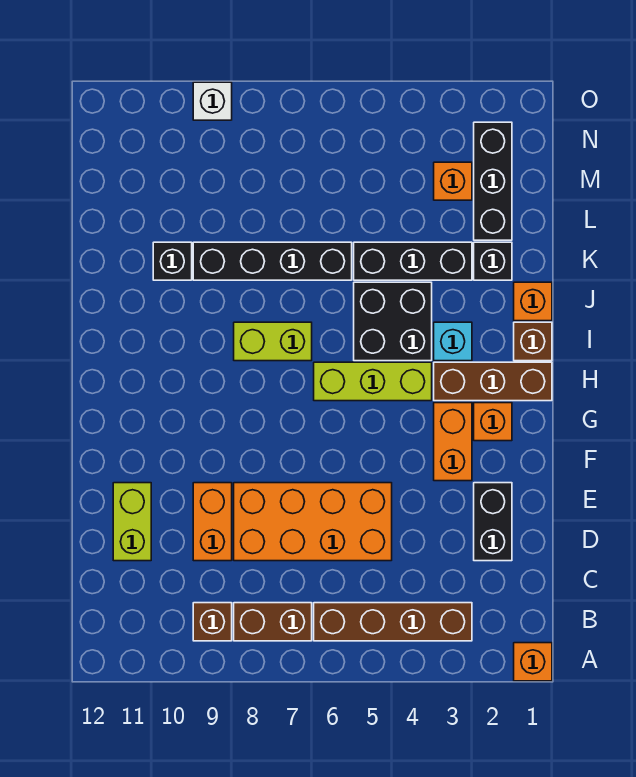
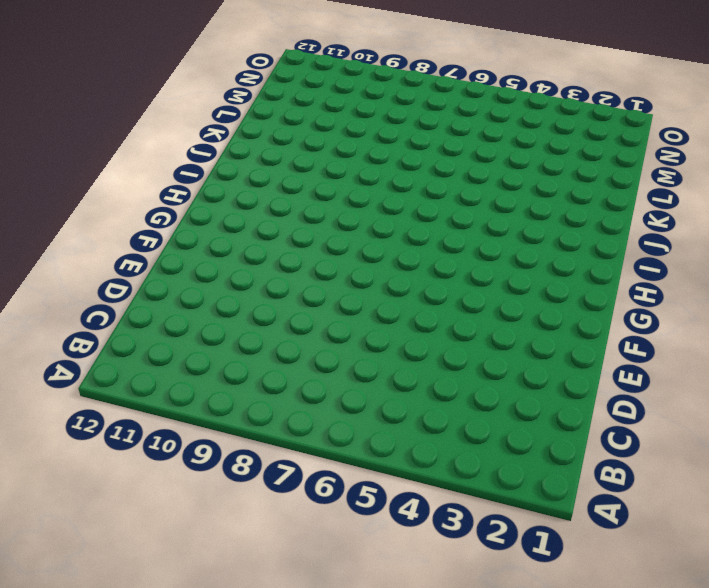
none -> orange 1x1 brick [514,643,552,681]
none -> brown 1x4 brick [314,603,472,641]
none -> brown 1x2 brick [234,603,312,641]

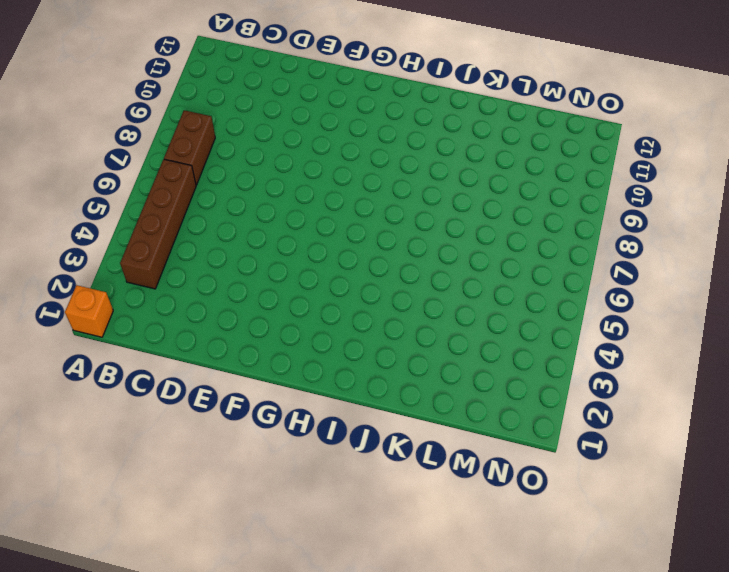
none -> brown 1x1 brick [193,603,232,641]
none -> black 1x2 brick [474,483,512,561]
none -> orange 2x4 brick [234,483,392,561]

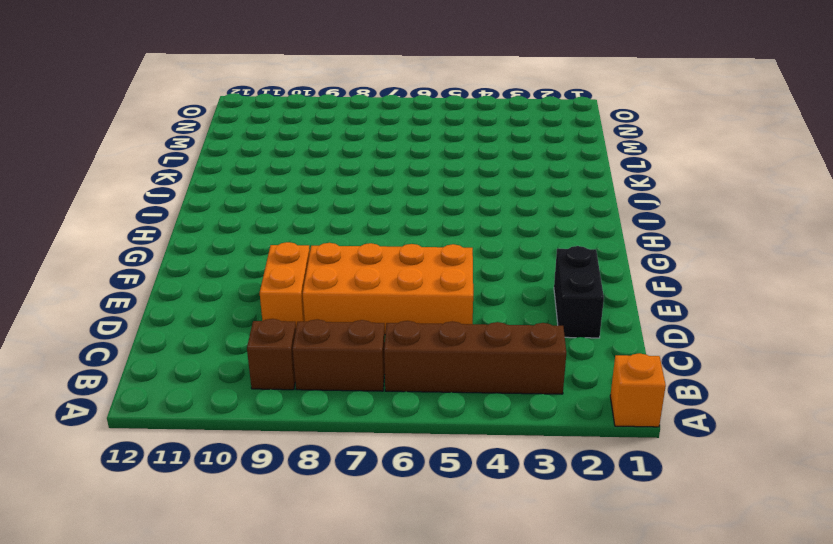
none -> lime 1x2 brick [113,483,151,561]
none -> orange 1x2 brick [434,403,472,481]
none -> orange 1x1 brick [474,403,512,441]

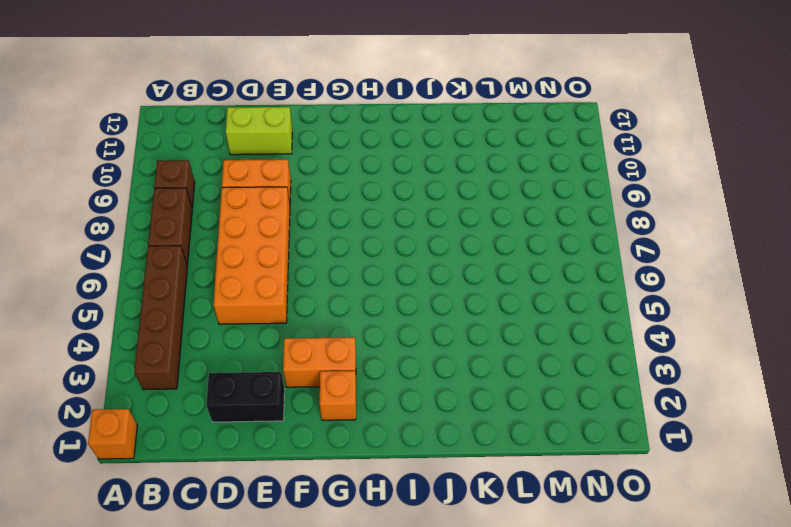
none -> brown 1x3 brick [434,362,552,401]
none -> lime 1x3 brick [314,362,432,401]
none -> brown 1x1 brick [514,322,552,361]

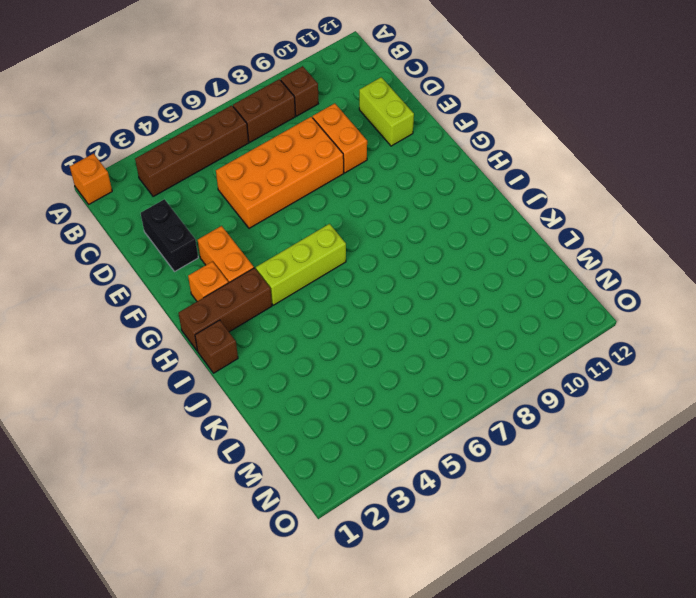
none -> cyan 1x1 brick [434,322,472,361]
none -> black 2x2 brick [354,282,432,361]
none -> lime 1x2 brick [234,322,312,361]

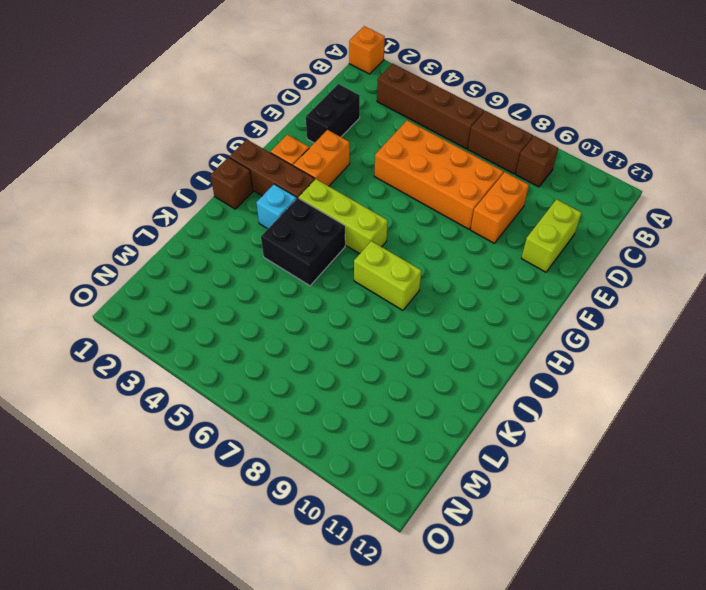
none -> orange 1x1 brick [514,282,552,321]
none -> black 1x1 brick [474,242,512,280]
none -> black 1x3 brick [354,242,472,280]

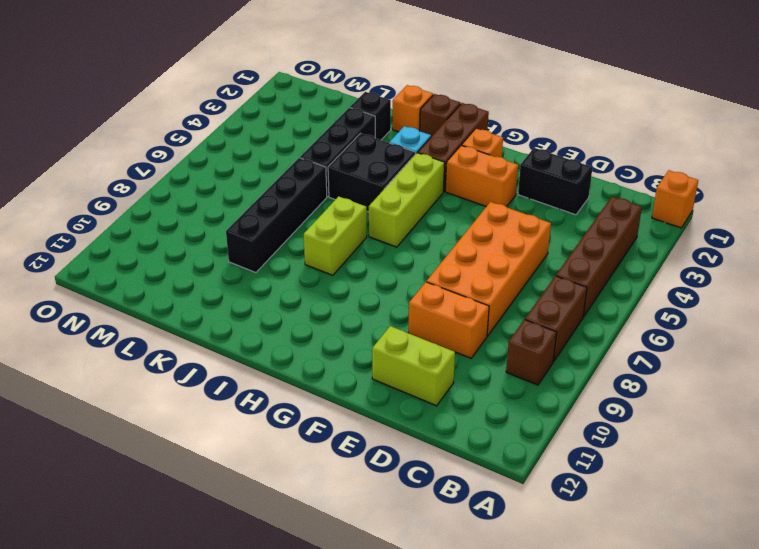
none -> black 1x1 brick [153,242,192,280]
none -> black 1x3 brick [474,122,512,240]
none -> orange 1x1 brick [434,162,472,200]

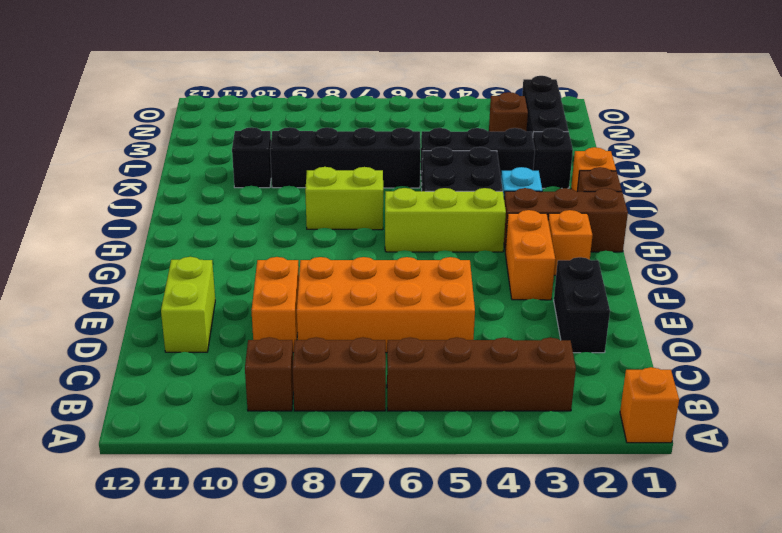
brown 1x1 brick [489,92,528,132] -> orange 1x1 brick [434,162,472,200]
none -> white 1x1 brick [193,82,232,120]

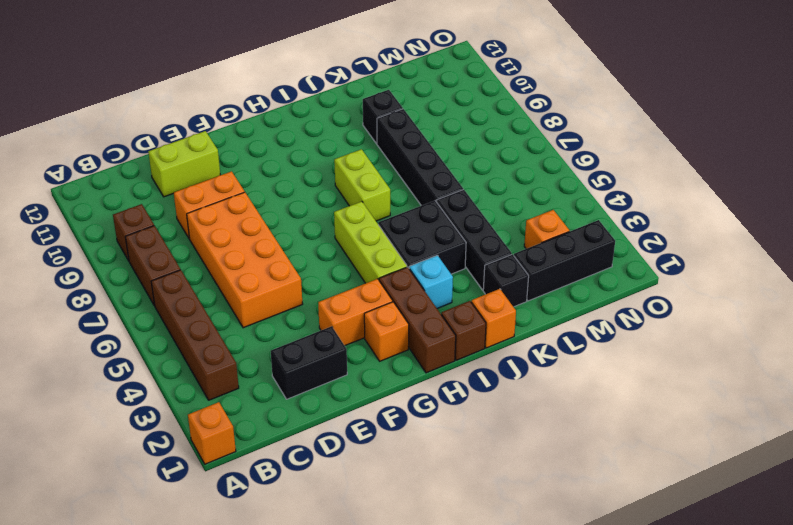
none -> white 1x1 brick [193,82,232,120]

